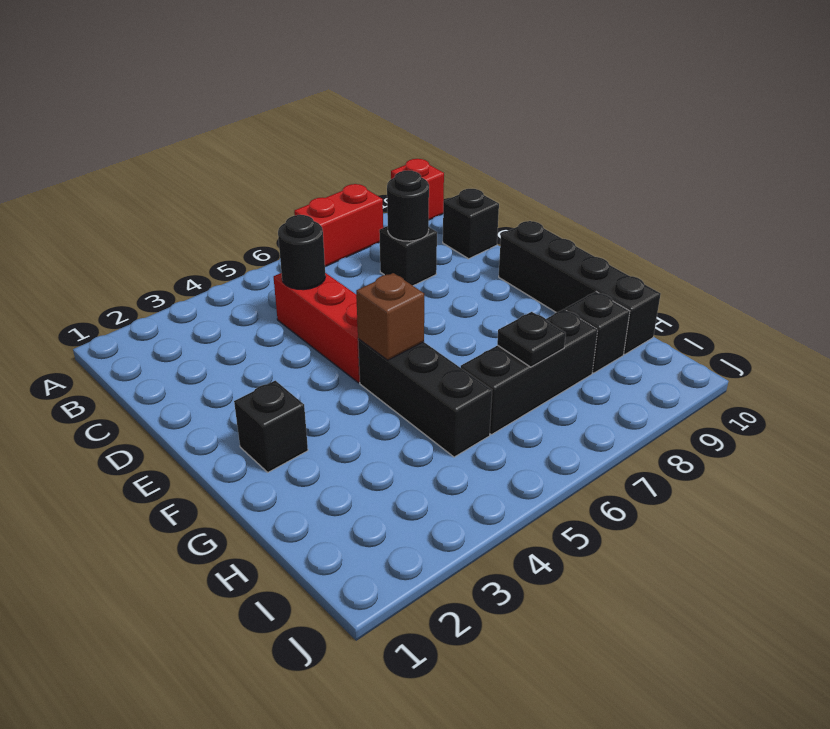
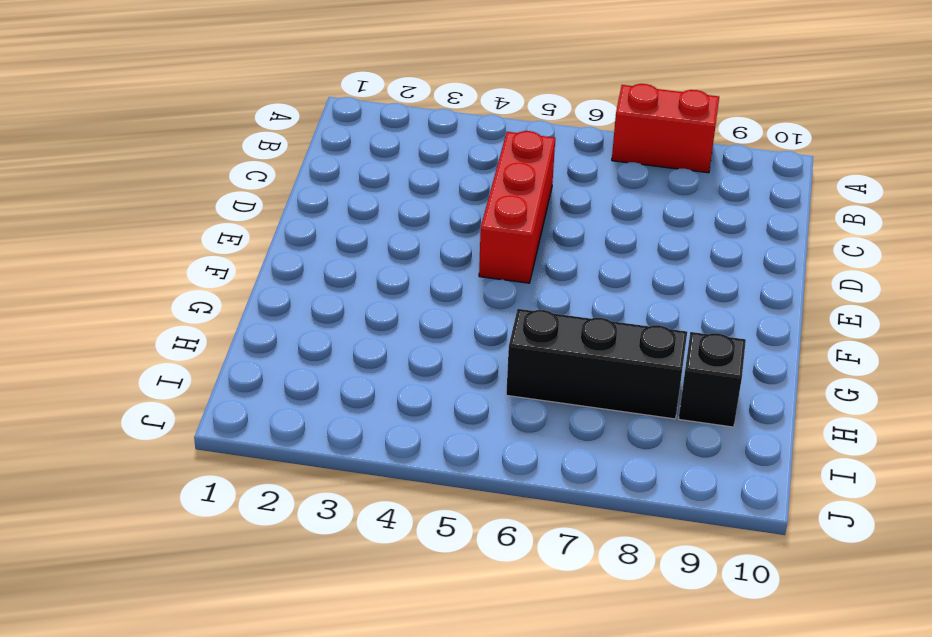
none -> red 1x1 brick [391,159,444,220]
none -> black 1x1 brick [379,226,437,286]
none -> black 1x1 brick [443,189,499,259]

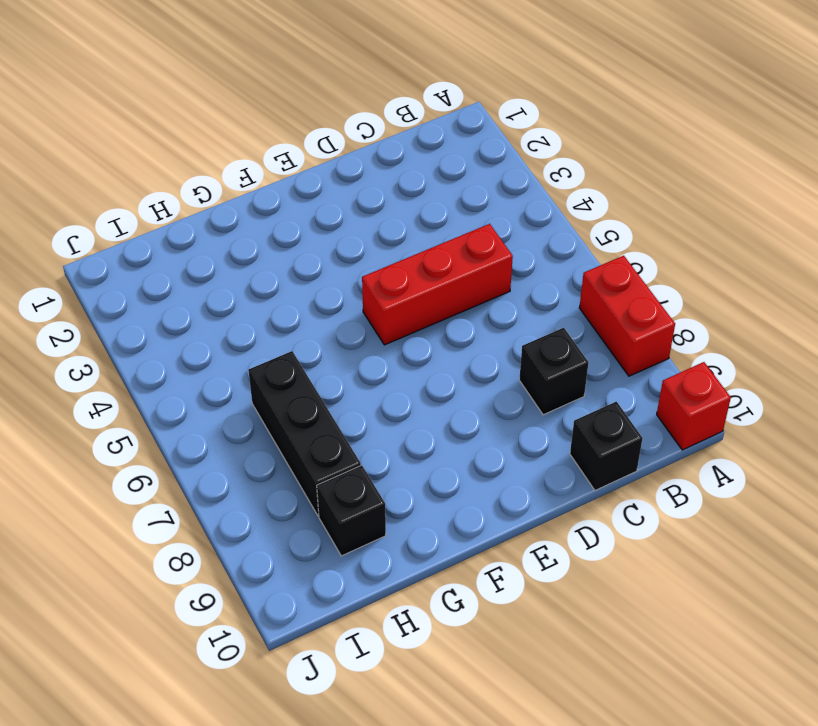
none -> black 1x4 brick [499,221,661,354]
none -> black 1x1 brick [234,381,308,472]
none -> black 1x3 brick [358,339,492,457]

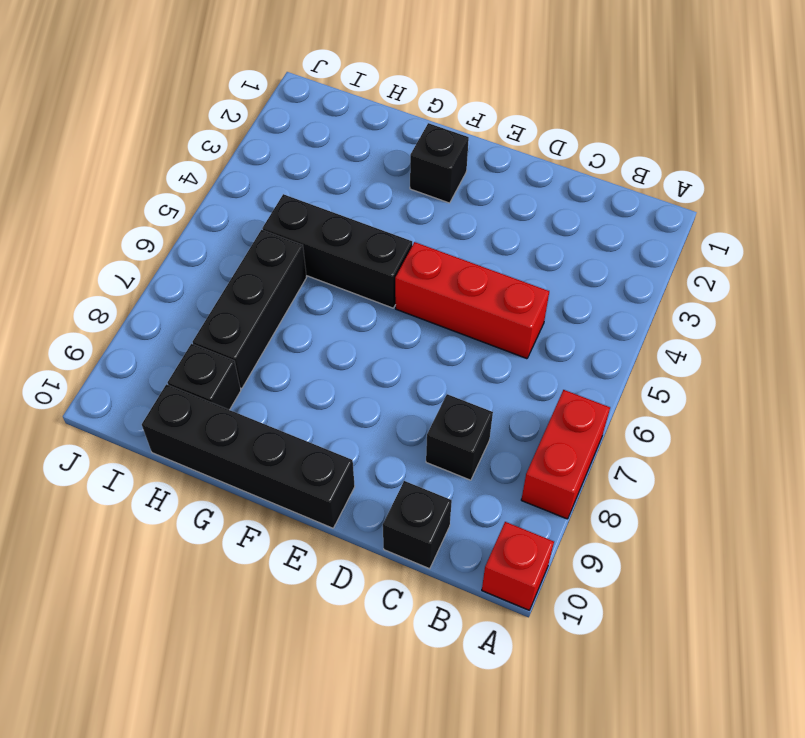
none -> black 1x1 round brick [278,215,325,290]
none -> black 1x1 round brick [387,171,429,241]
none -> brown 1x1 brick [356,273,424,360]

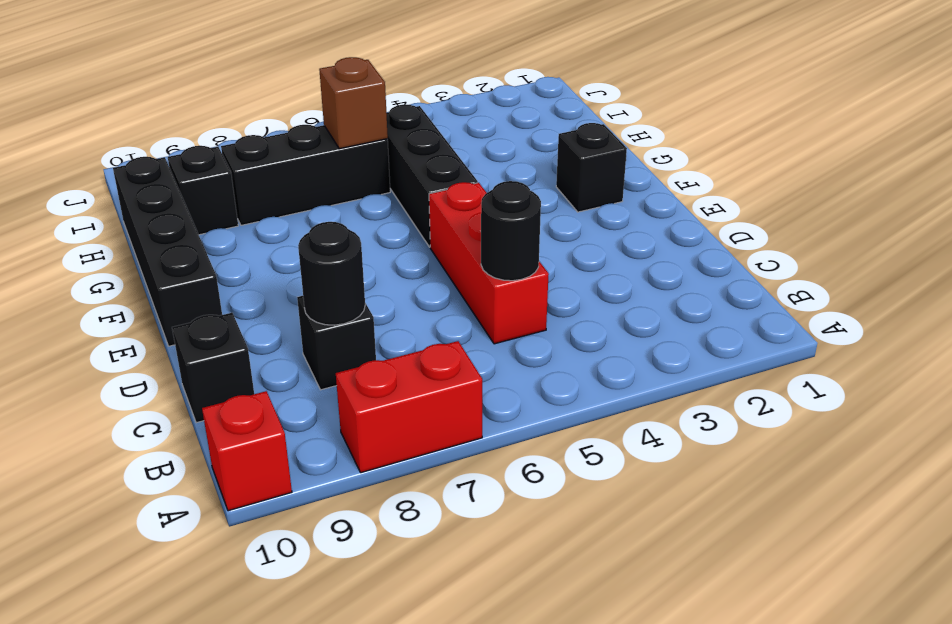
brown 1x1 brick [319,57,388,149] -> brown 1x1 brick moved to [356,273,424,360]
none -> black 1x1 plate [497,312,566,367]

